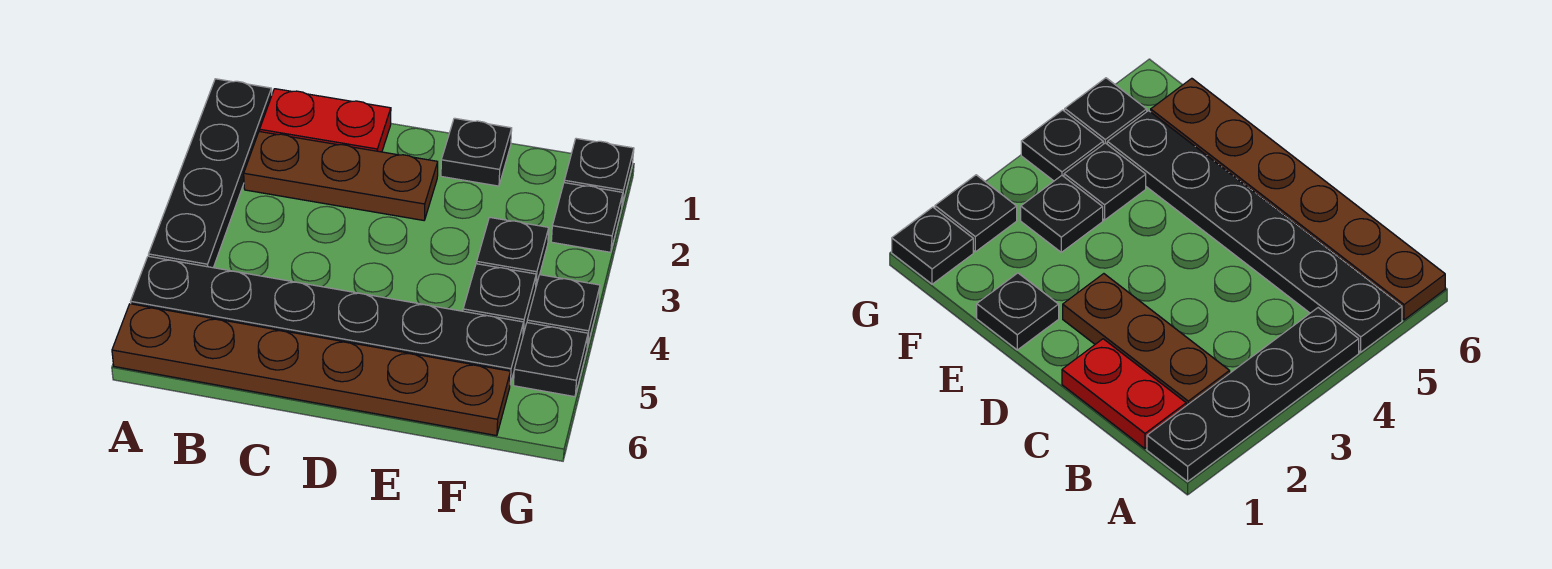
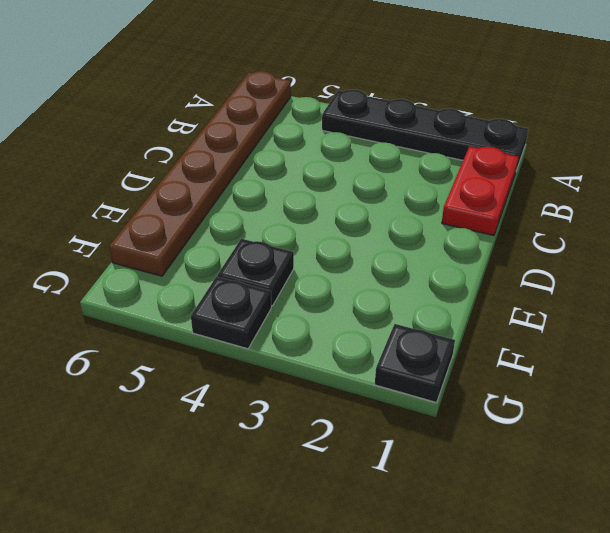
none -> black 1x6 plate [131,256,524,384]
none -> brown 1x3 plate [244,131,438,220]
none -> black 1x1 plate [441,118,512,186]

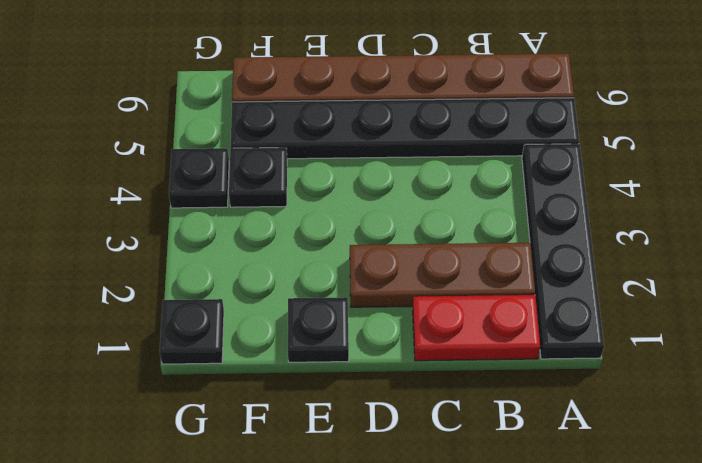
none -> black 1x1 plate [477,217,549,285]
none -> black 1x1 plate [551,183,623,252]
none -> black 1x1 plate [514,323,588,397]

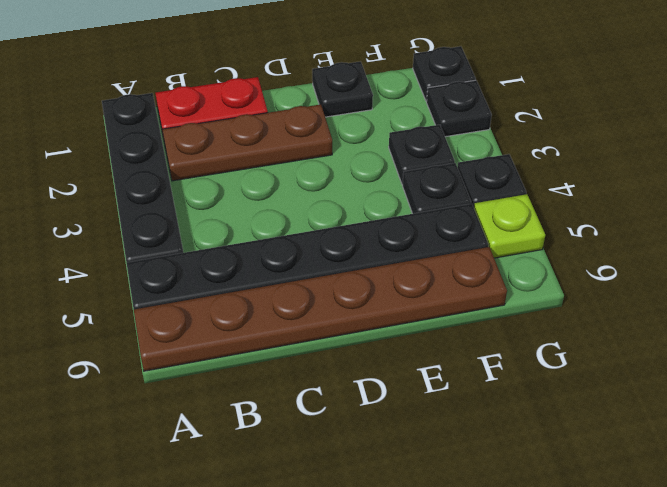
lime 1x1 plate [474,194,545,258] -> black 1x1 plate [514,323,588,397]

